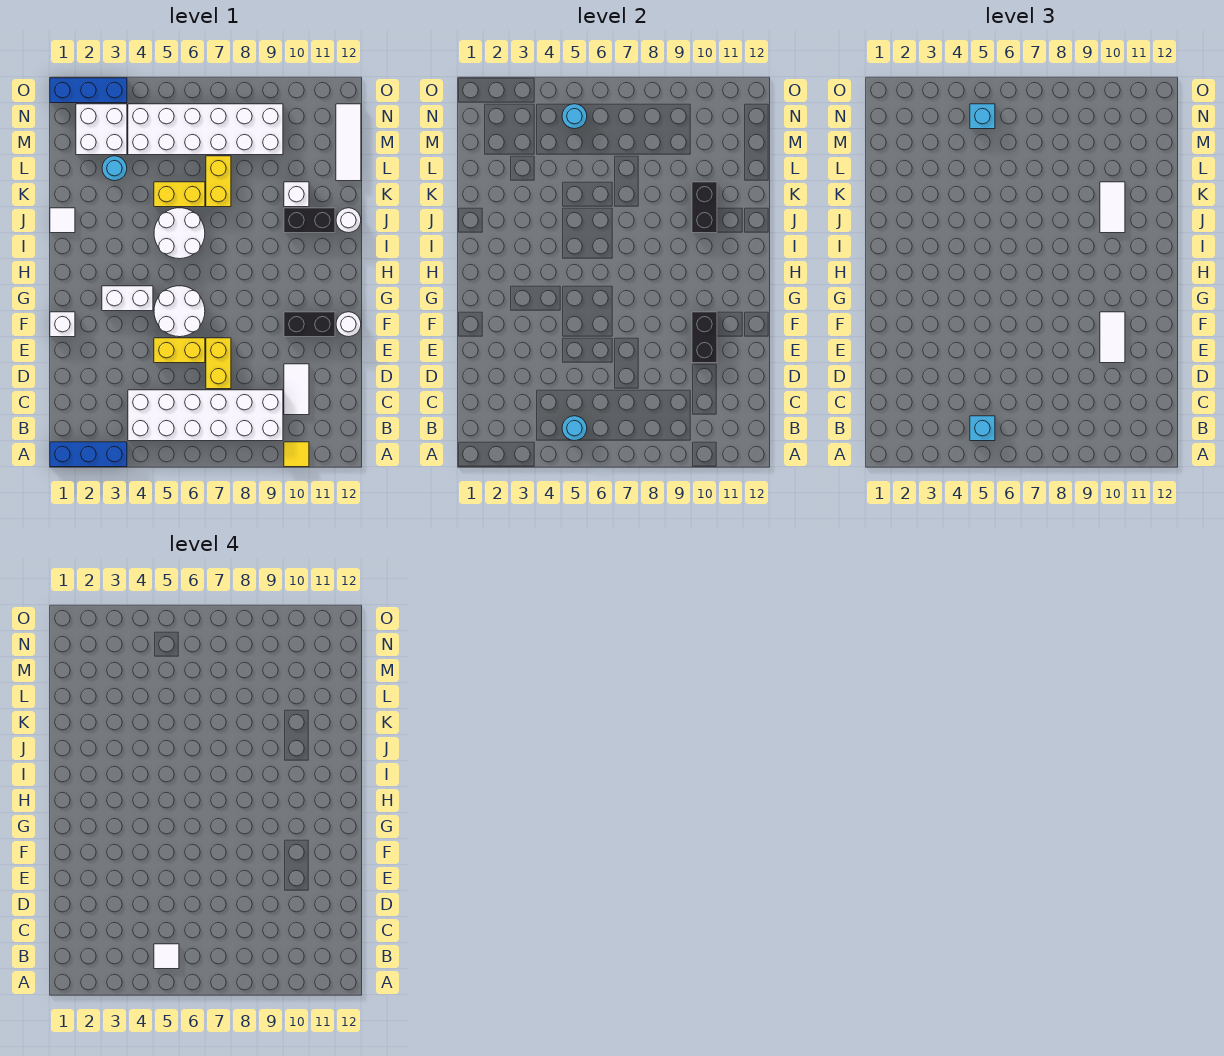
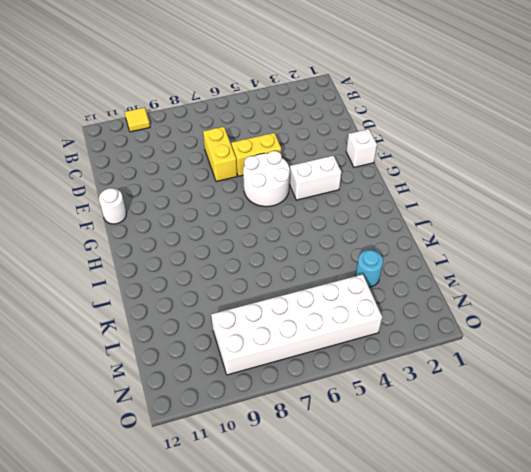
none -> blue 1x3 brick [50,442,127,467]
none -> white 2x6 brick [128,390,283,441]
none -> white 1x2 tile [284,364,309,415]
none -> black 1x2 brick [284,312,335,337]

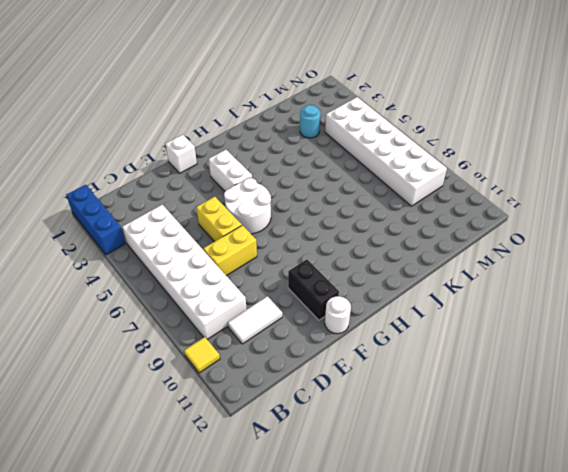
none -> white 2x2 round brick [154,208,205,259]
none -> white 1x1 tile [50,208,75,233]
none -> black 1x2 brick [284,208,335,233]
none -> white 1x1 round brick [336,208,361,233]

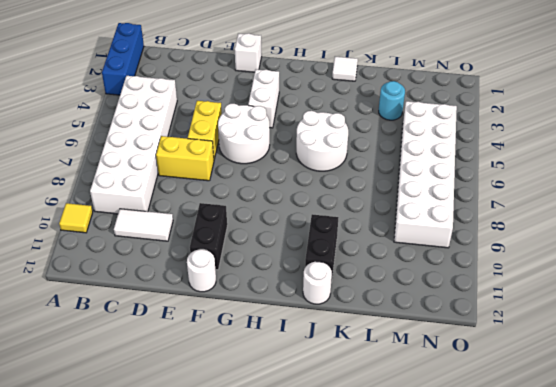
none -> yellow 1x2 brick [154,182,205,207]
none -> yellow 1x2 brick [206,156,231,207]
none -> white 1x1 brick [284,182,309,207]
none -> white 1x3 tile [336,104,361,181]

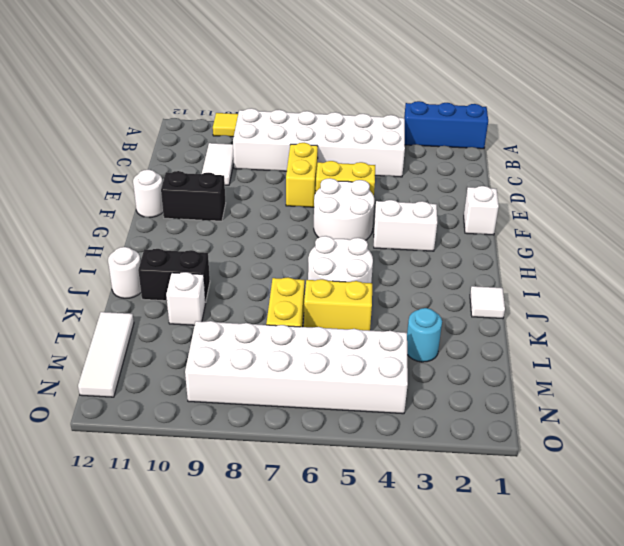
none -> white 2x2 brick [76,104,127,155]
none -> blue 1x3 brick [50,78,127,103]
none -> cyan 1x1 round brick [562,416,587,441]
none -> black 1x2 brick [692,312,717,363]

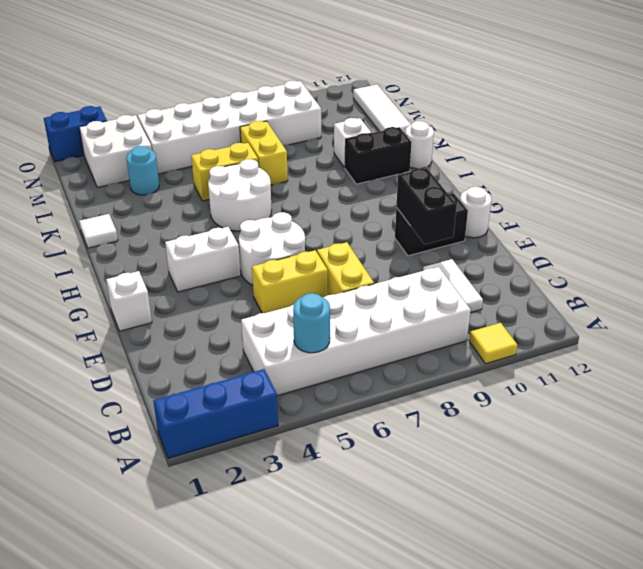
blue 1x2 brick [44,106,107,162] -> blue 1x3 brick [50,78,127,103]
none -> black 1x2 brick [692,182,717,233]
none -> cyan 1x1 round brick [562,104,587,129]
none -> cyan 1x1 brick [970,416,995,441]
none -> white 1x2 tile [1100,312,1125,363]

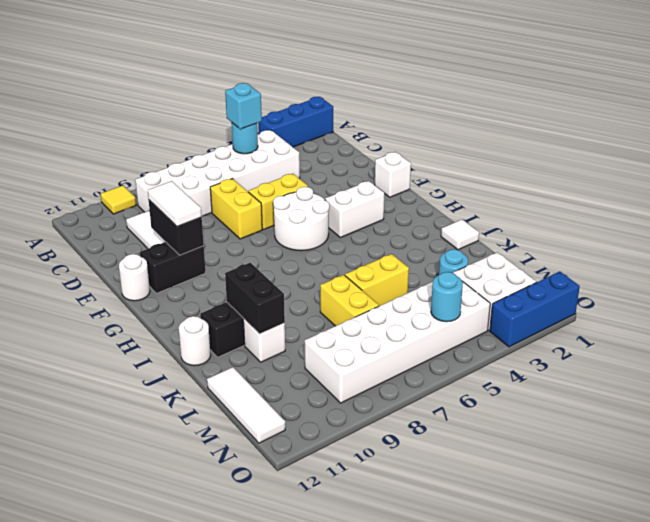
none -> white 2x2 round brick [154,208,205,259]
none -> white 1x2 tile [1100,182,1125,233]
none -> cyan 1x1 brick [970,104,995,129]
none -> white 1x1 tile [154,944,179,969]

